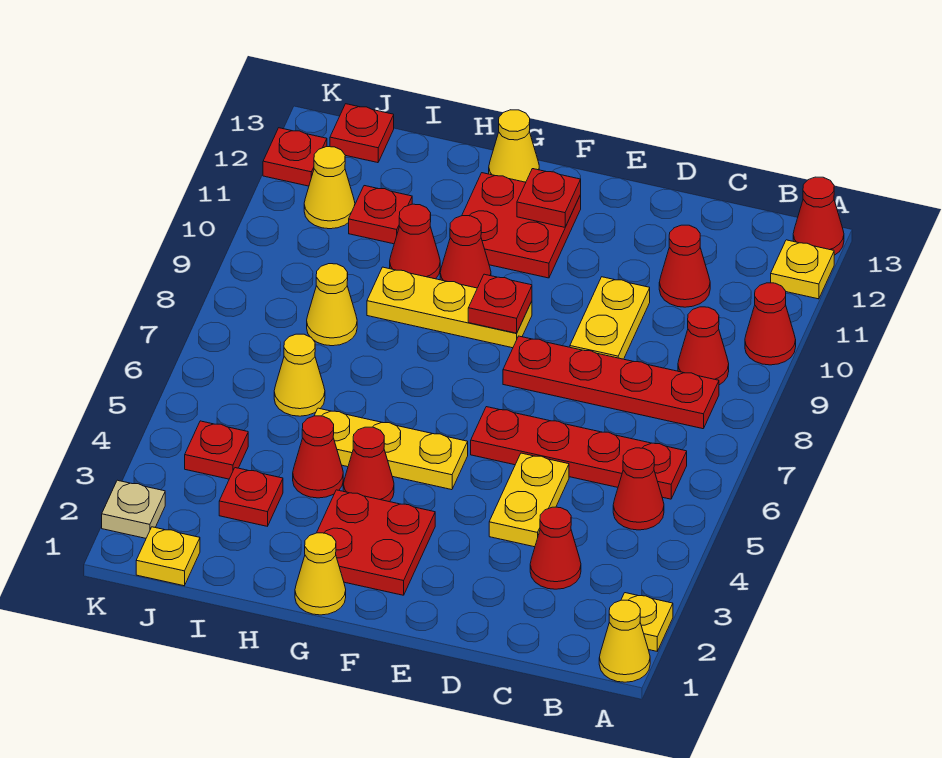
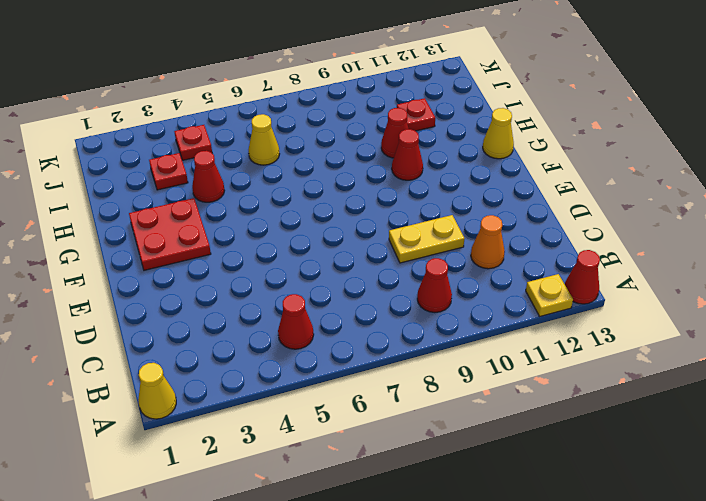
orange 1x1 cone [471,215,505,269] -> red 1x1 cone [659,225,710,307]
none -> yellow 1x1 plate [621,593,673,651]
none -> red 1x1 cone [745,283,796,365]
none -> red 1x4 plate [471,407,687,499]
none -> red 1x4 plate [503,336,719,429]

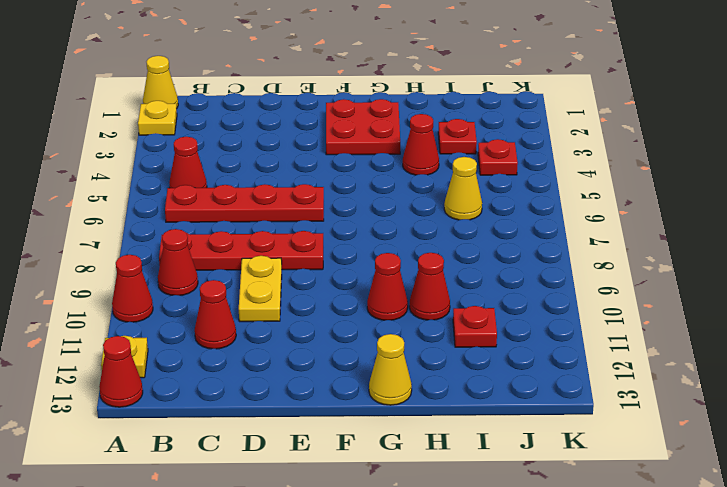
none -> red 1x1 cone [530,507,581,589]
none -> yellow 1x2 plate [489,453,569,547]
none -> yellow 1x3 plate [314,408,468,490]
none -> yellow 1x3 plate [367,267,532,348]

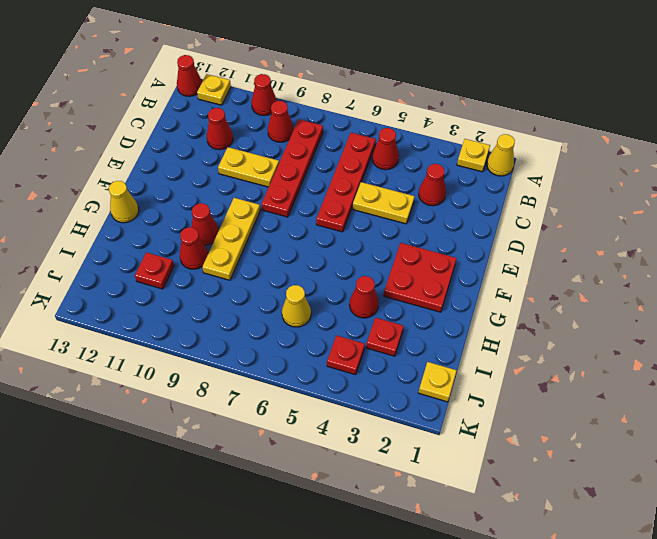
none -> yellow 1x3 plate [314,408,468,490]
none -> red 2x2 plate [462,173,581,278]
none -> yellow 1x1 cone [295,533,346,615]
none -> red 1x1 cone [343,427,394,502]

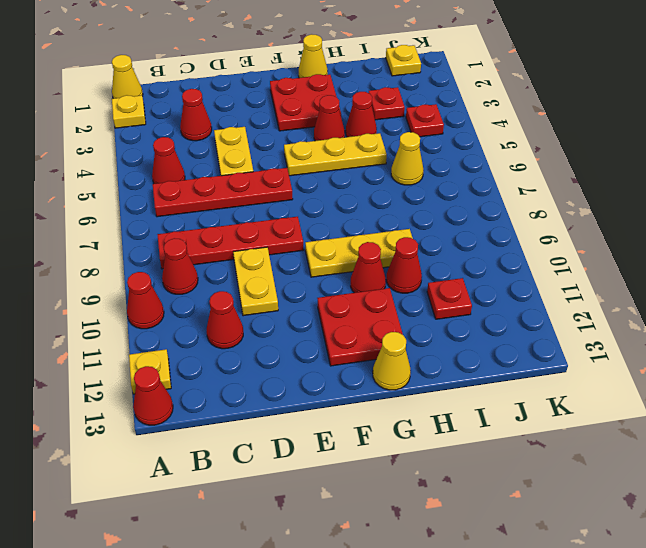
none -> yellow 1x1 cone [307,264,357,346]
none -> yellow 1x1 cone [304,147,355,229]
none -> red 1x1 plate [330,104,394,163]
none -> tan 1x1 plate [102,480,165,538]

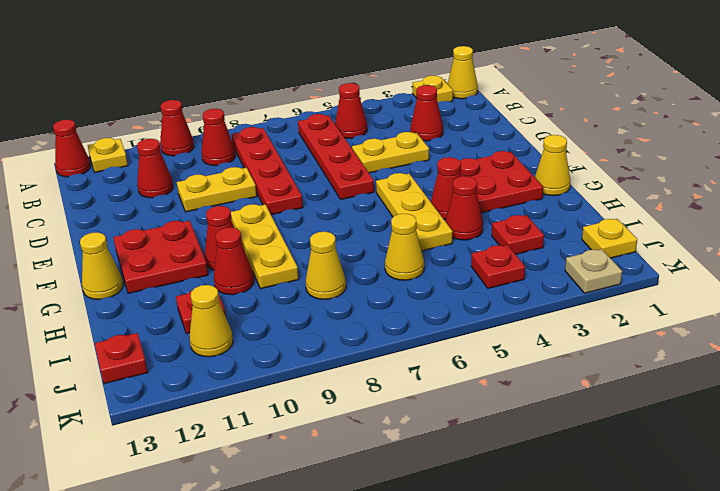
none -> red 1x1 plate [263,128,327,186]
none -> red 1x1 plate [468,274,532,333]
none -> red 1x1 plate [517,169,581,227]

